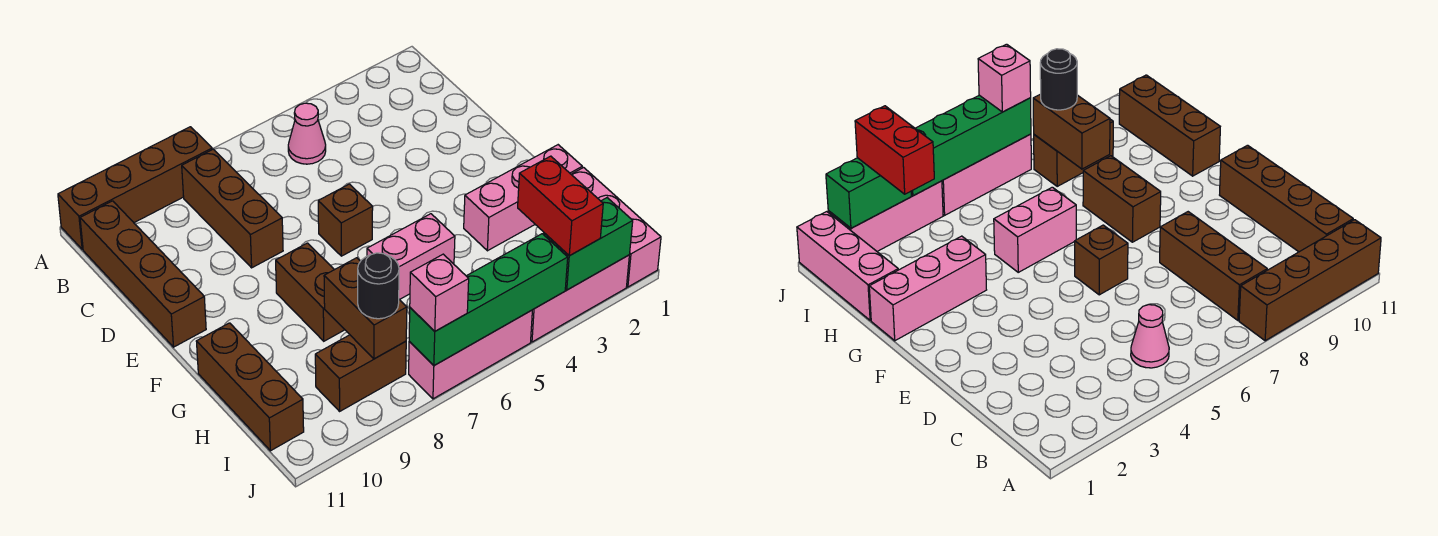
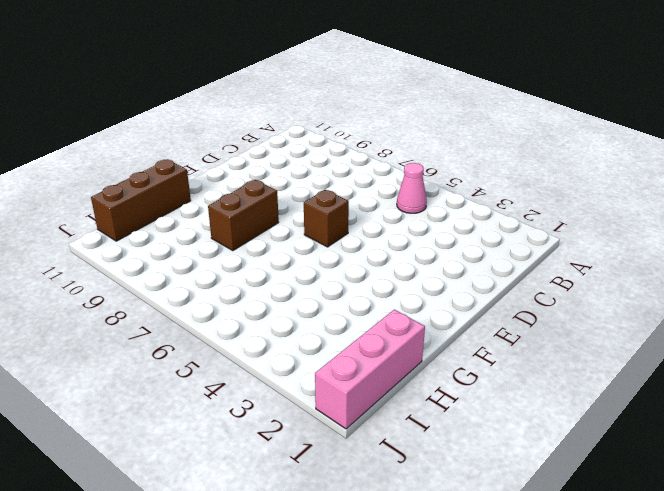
none -> brown 1x4 brick [58,127,212,249]
none -> brown 1x3 brick [182,149,283,268]
none -> brown 1x4 brick [80,201,206,347]

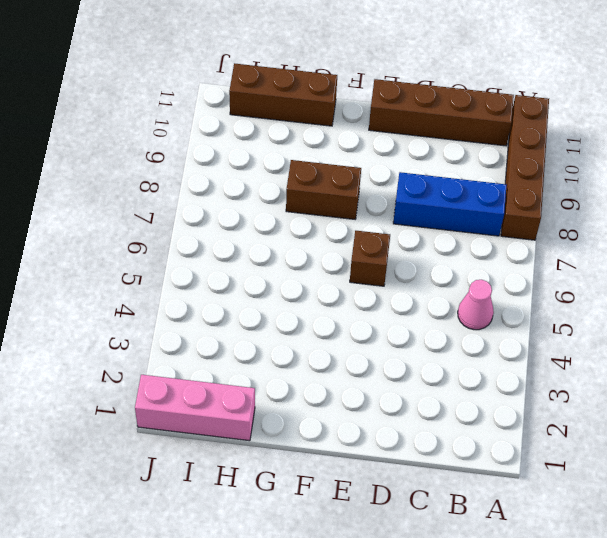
blue 1x3 brick [393,172,507,236] -> brown 1x3 brick [182,149,283,268]
none -> pink 1x3 brick [464,145,582,251]
none -> pink 1x2 brick [367,214,455,300]
none -> brown 1x2 brick [315,335,406,411]

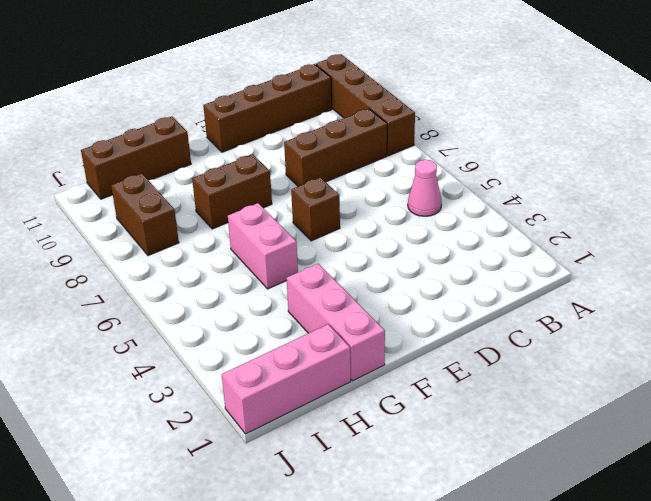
none -> pink 1x3 brick [531,255,629,342]
none -> pink 1x3 brick [409,310,532,399]
none -> brown 1x2 brick [324,258,407,359]

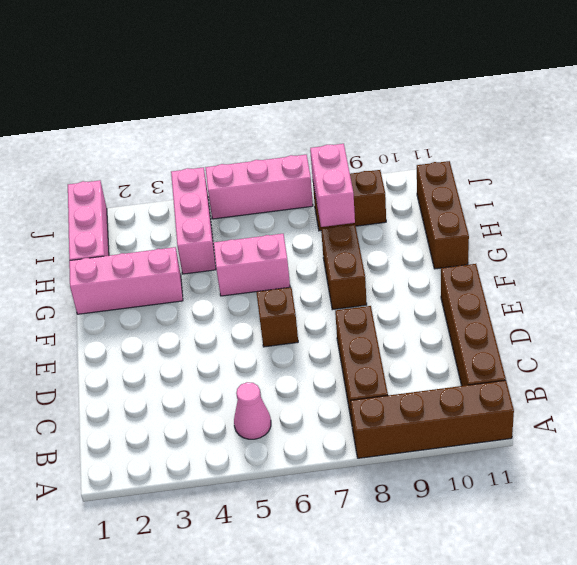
pink 1x3 brick [171,167,216,274] -> pink 1x3 brick turned to [531,255,629,342]
pink 1x2 brick [310,144,355,227] -> brown 1x2 brick [324,258,407,359]
none -> green 1x2 brick [544,198,633,290]
none -> green 1x4 brick [409,234,568,365]
none -> red 1x2 brick [518,156,603,256]

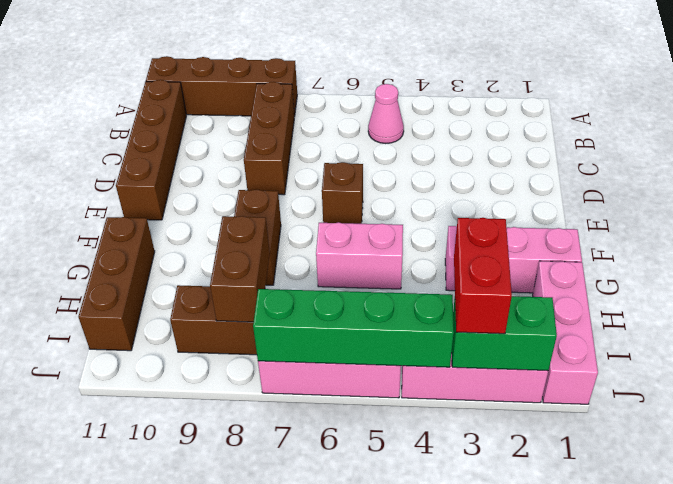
none -> black 1x1 round brick [358,253,399,319]
none -> pink 1x1 brick [410,254,469,331]

